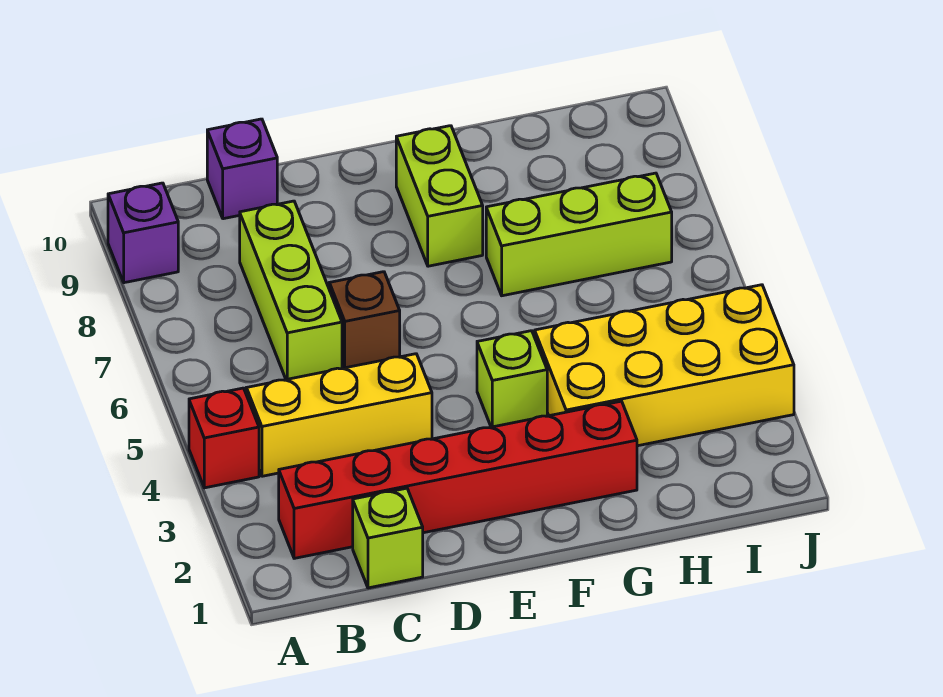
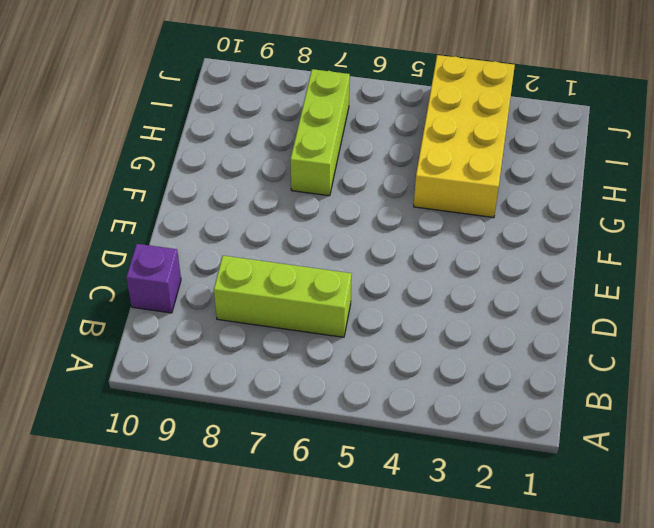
none -> red 1x1 brick [189,388,259,488]
none -> purple 1x1 brick [108,183,178,283]
none -> red 1x6 brick [279,401,637,558]

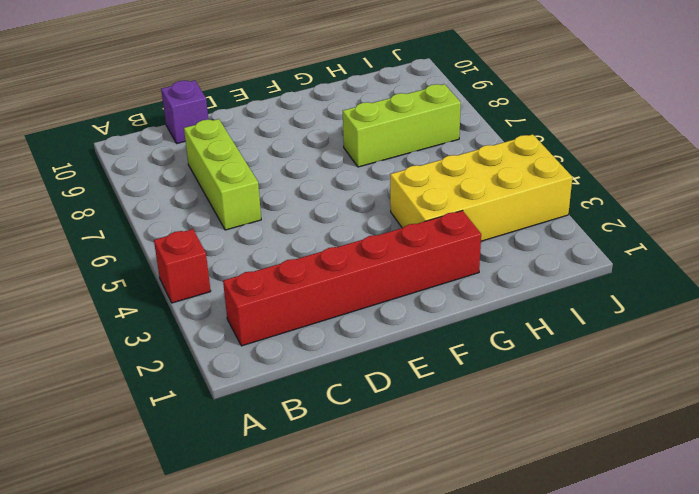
none -> purple 1x1 brick [108,183,178,283]
none -> yellow 1x3 brick [246,354,432,476]
none -> lime 1x1 brick [353,488,423,588]

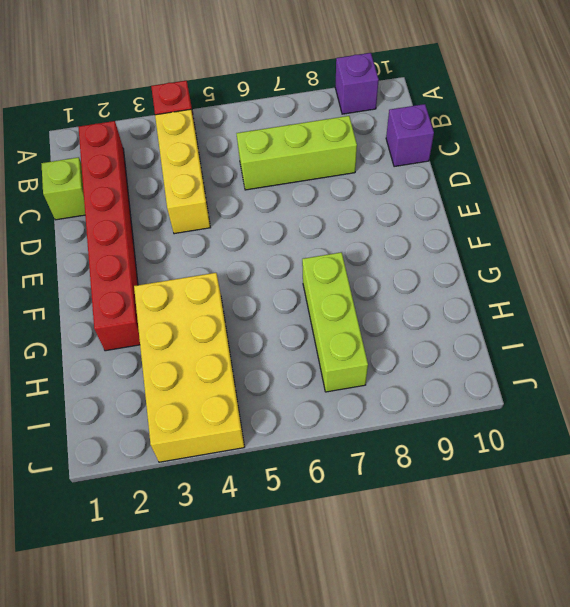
none -> brown 1x1 brick [329,272,400,368]
none -> lime 1x1 brick [477,331,547,427]
none -> lime 1x2 brick [396,126,483,266]

